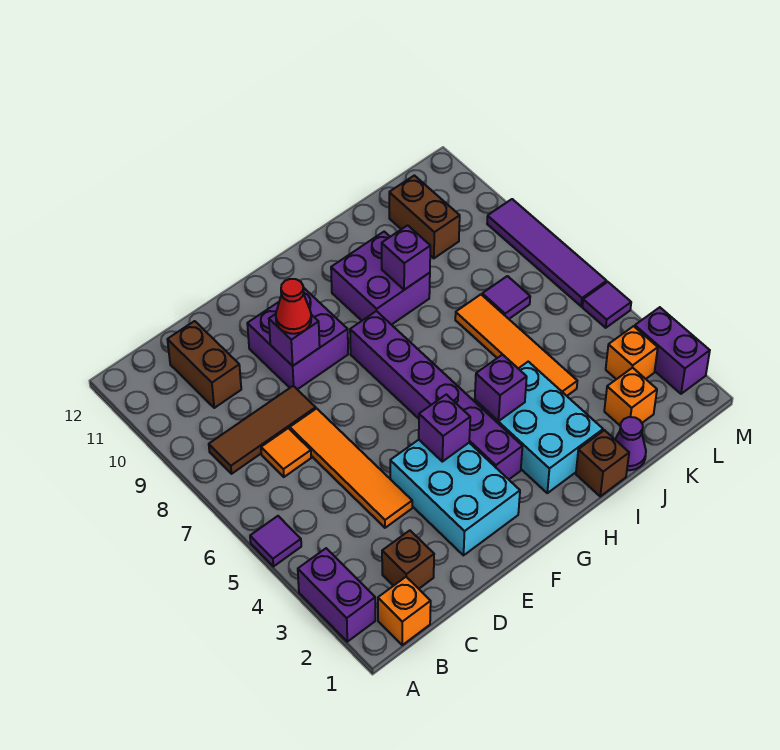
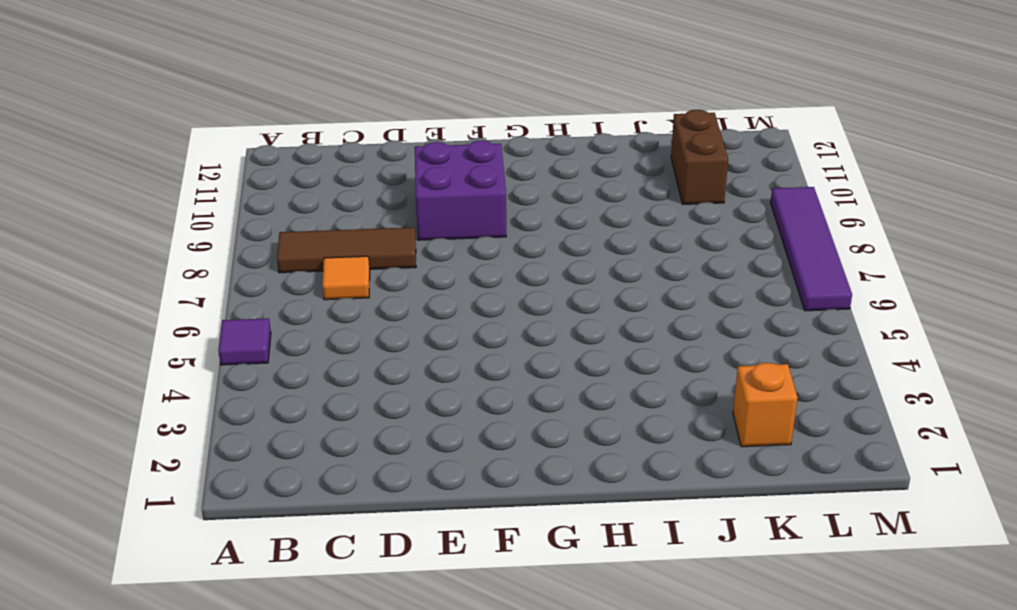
none -> purple 1x2 brick [298,548,375,642]
none -> orange 1x1 brick [378,577,431,645]
none -> brown 1x1 brick [382,530,434,589]

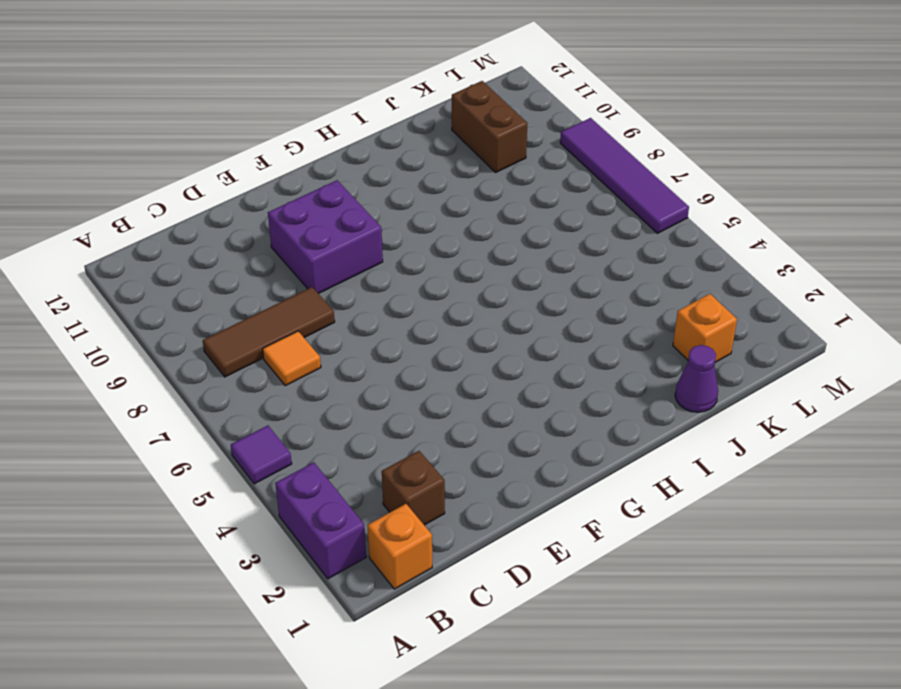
none -> brown 1x2 brick [167,321,241,408]
none -> orange 1x4 tile [290,408,412,528]
none -> cyan 2x3 brick [390,440,520,555]

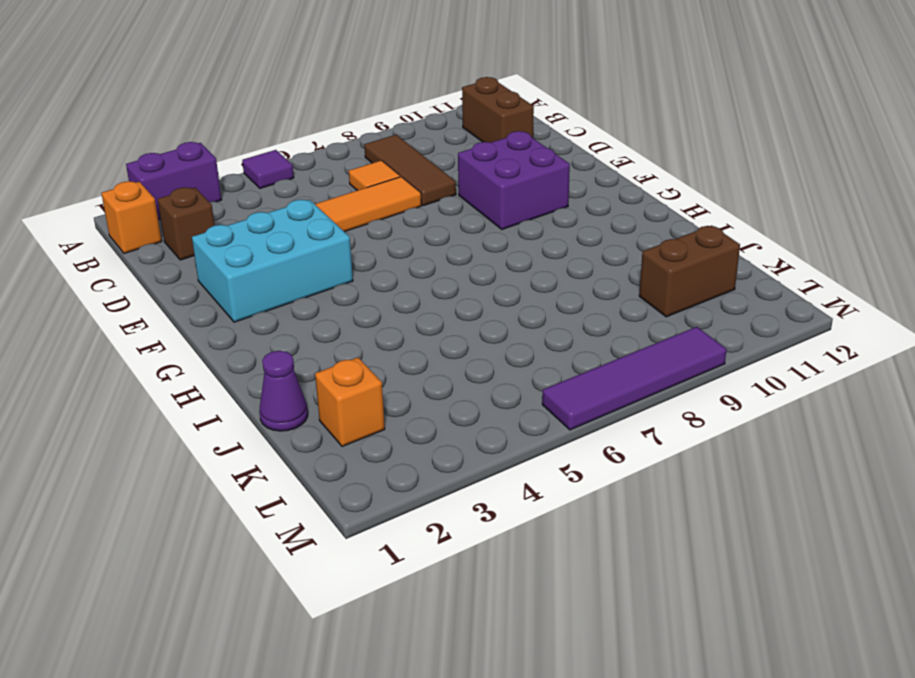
brown 1x2 brick [462,77,534,143] -> brown 1x2 brick turned to [167,321,241,408]
none -> purple 1x6 brick [350,311,522,479]
none -> cyan 2x3 brick [475,362,603,493]
none -> purple 2x2 brick [331,232,430,325]

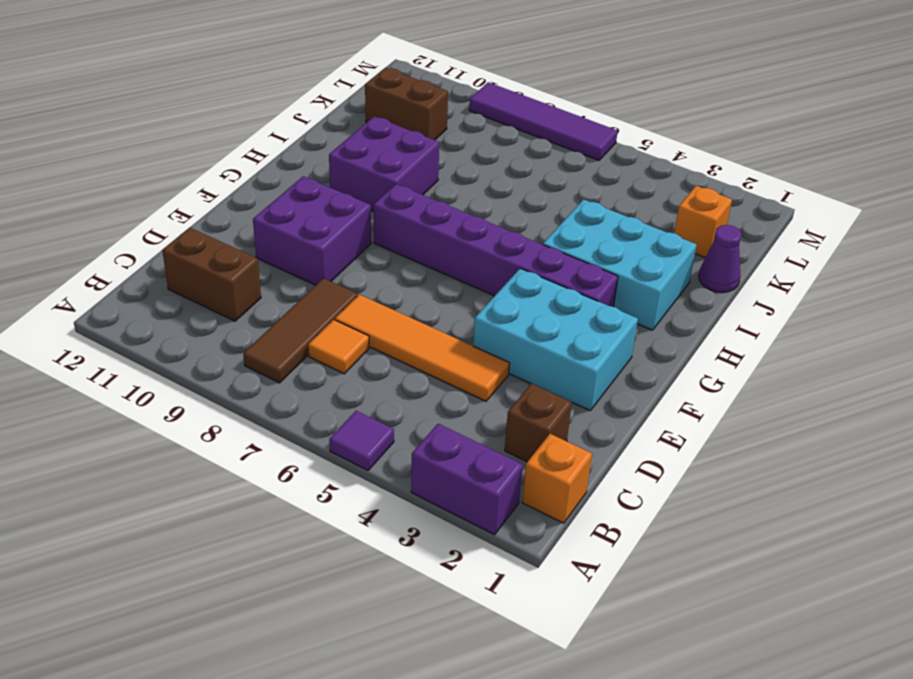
none -> brown 1x1 brick [576,430,629,496]
none -> orange 1x4 tile [455,295,577,396]
none -> purple 1x1 tile [482,276,530,319]

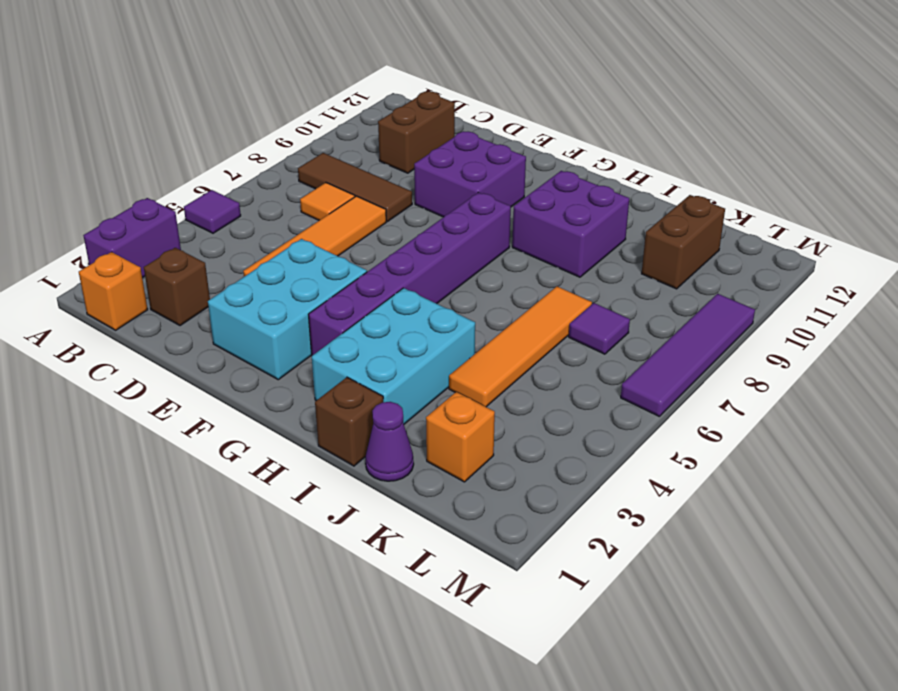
none -> orange 1x1 brick [606,326,658,379]
none -> purple 1x2 brick [635,307,710,394]
none -> purple 1x1 tile [582,282,631,328]

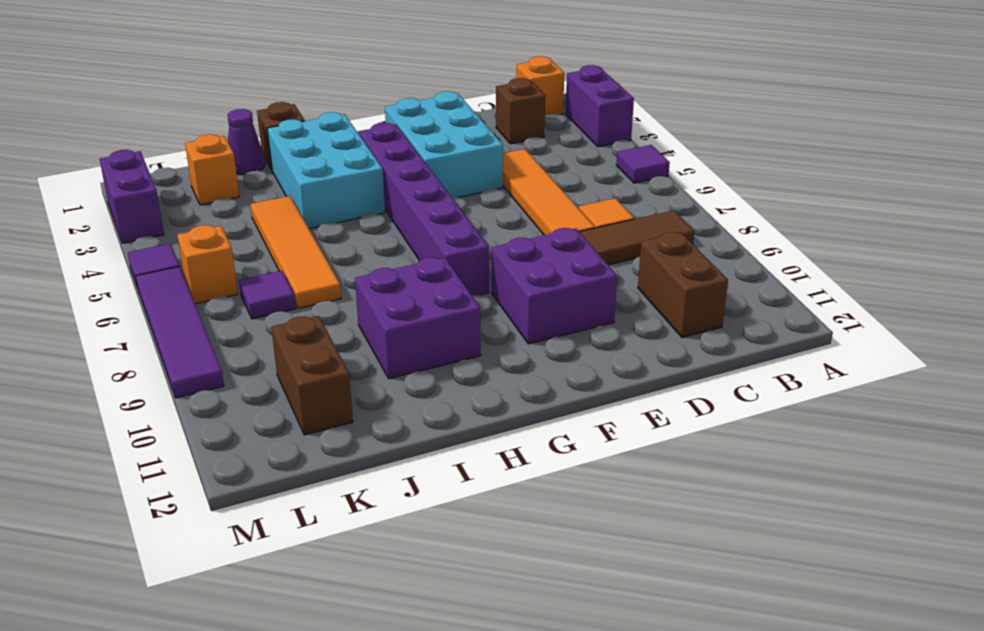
orange 1x1 brick [177,225,238,304] -> orange 1x1 brick moved to [606,326,658,379]
none -> purple 1x1 brick [269,314,320,366]
none -> purple 1x1 brick [419,395,470,462]
none -> purple 1x1 brick [475,354,527,421]

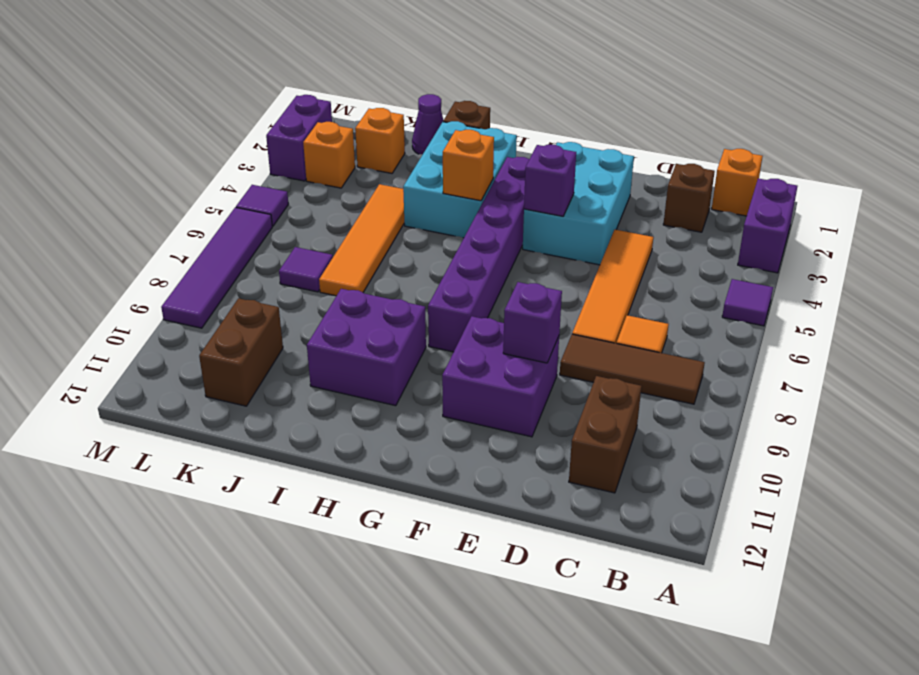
orange 1x1 brick [443,130,494,201] -> purple 1x1 brick [475,354,527,421]
none -> purple 1x1 brick [382,225,430,290]
none -> red 1x1 cone [276,279,311,334]

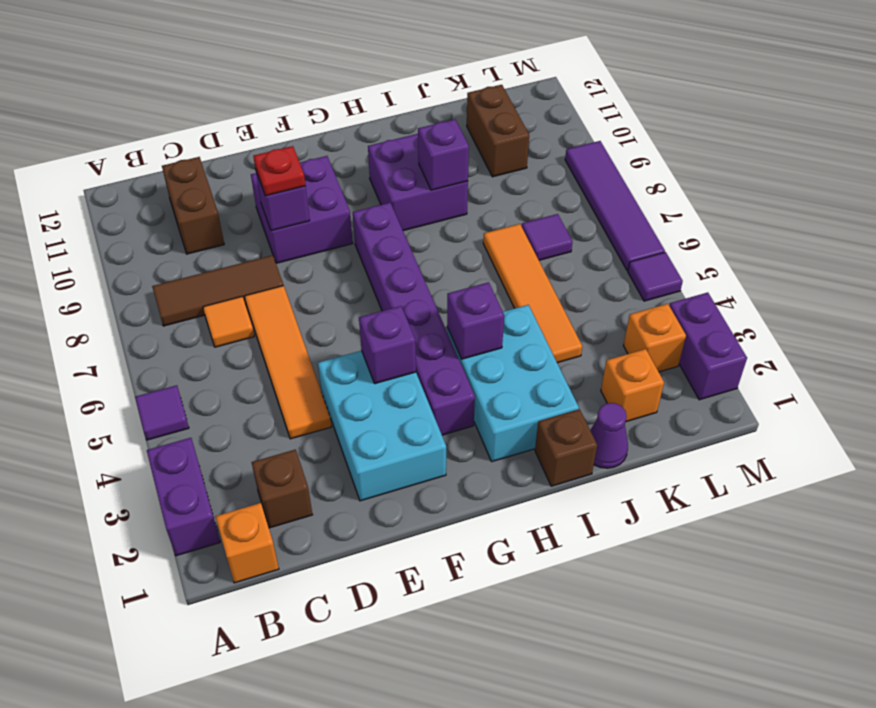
red 1x1 plate [253,146,305,196] -> red 1x1 cone [276,279,311,334]

